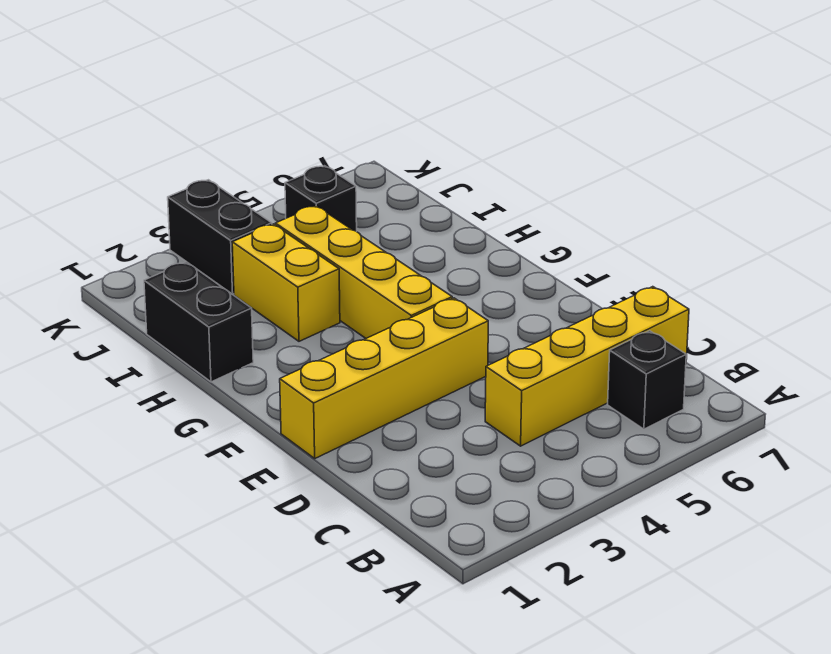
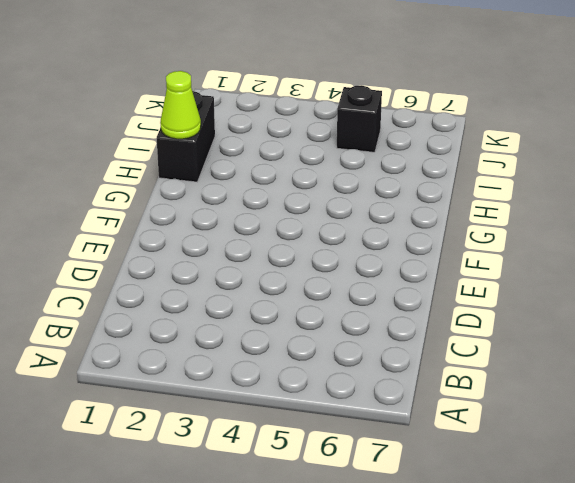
lime 1x1 cone [160,71,201,139] -> none
none -> black 1x1 brick [608,331,686,429]
none -> yellow 1x4 brick [485,287,689,446]

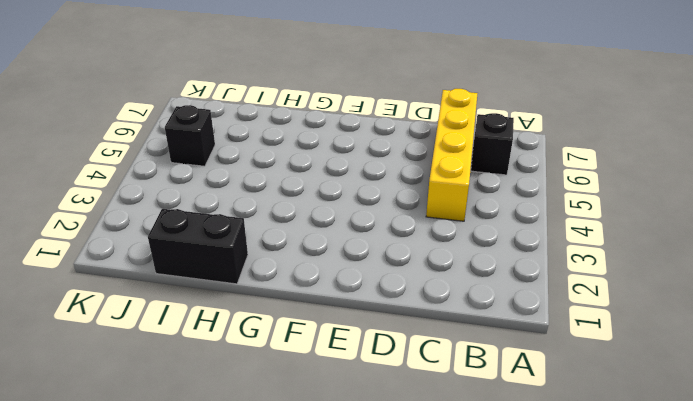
none -> yellow 1x4 brick [280,298,488,458]
none -> yellow 1x4 brick [275,206,452,338]

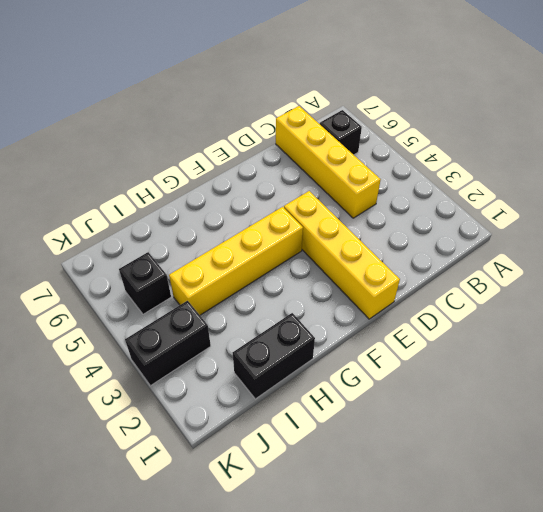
none -> yellow 1x2 brick [232,224,340,341]

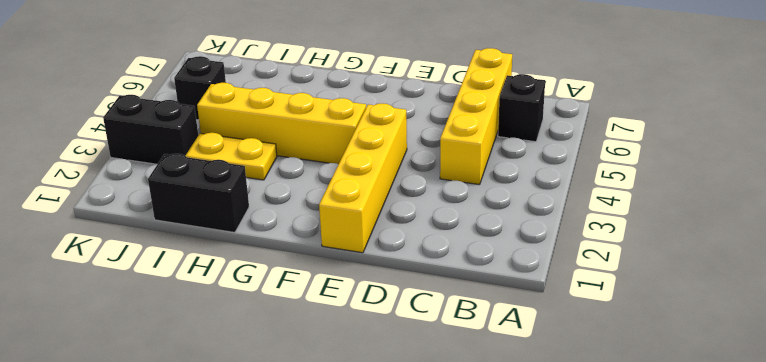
yellow 1x2 plate [186,133,277,180] -> yellow 1x2 brick [232,224,340,341]

